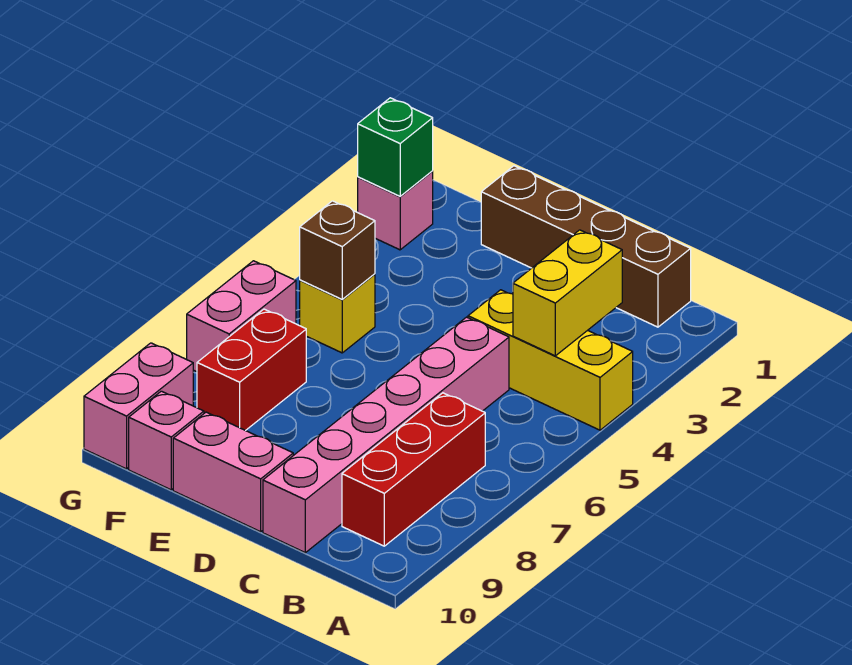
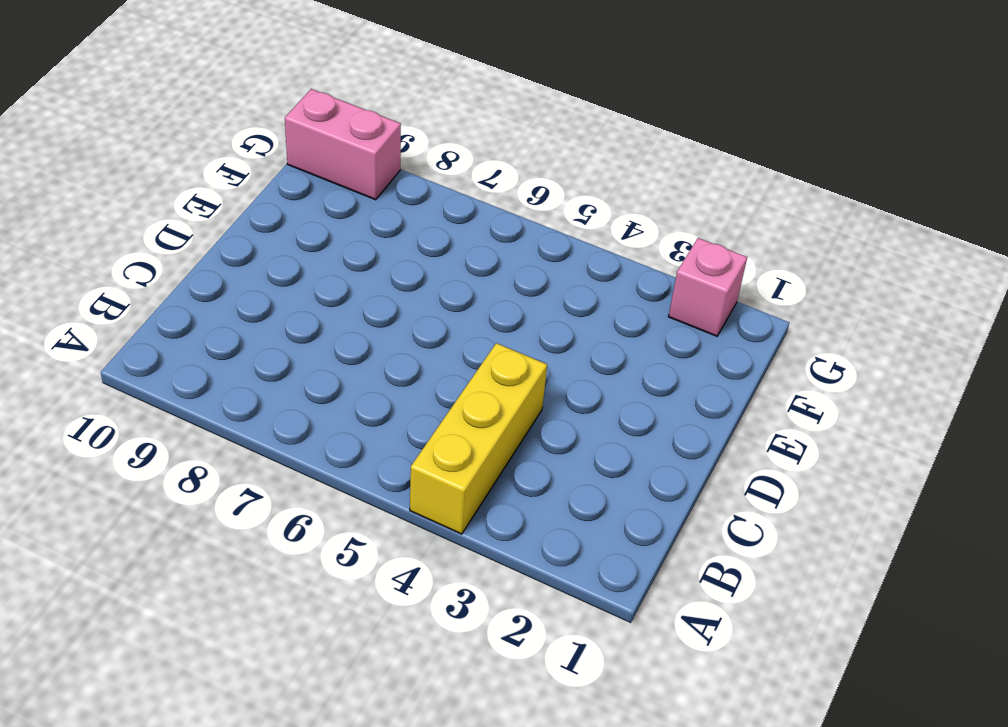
none -> brown 1x4 brick [481,166,691,327]
none -> red 1x3 brick [342,393,485,546]
none -> pink 1x6 brick [263,317,509,553]

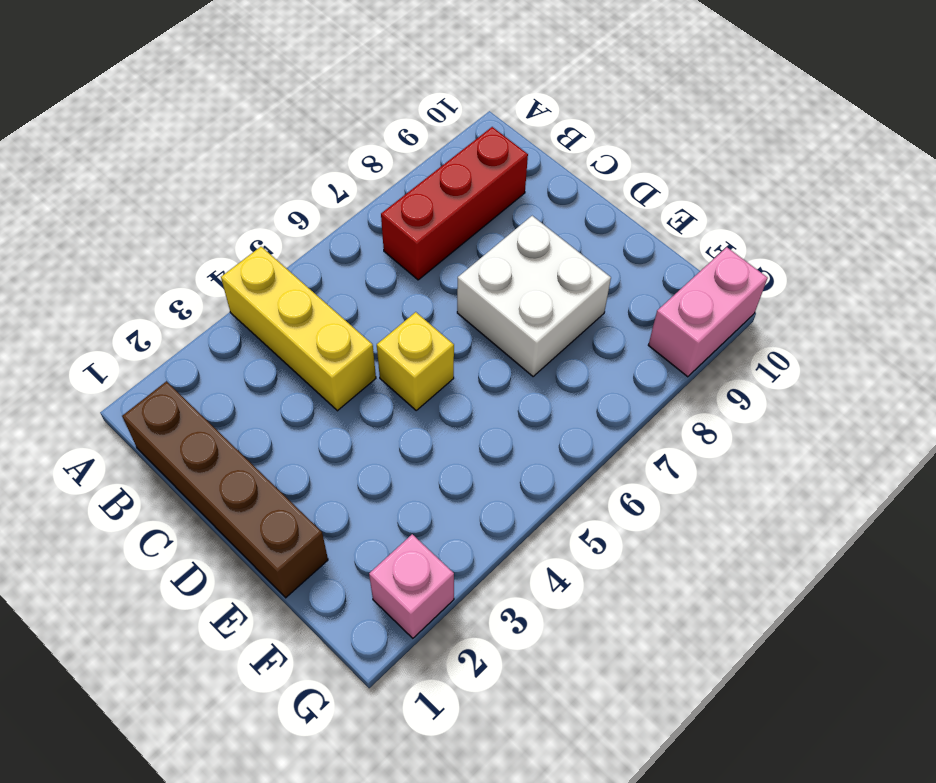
yellow 1x1 brick [377,312,454,410] -> yellow 1x1 brick moved to [300,274,375,353]
white 2x2 brick [457,216,611,377] -> none
none -> pink 1x6 brick [263,317,509,553]
none -> pink 1x2 brick [173,412,293,532]
none -> red 1x2 brick [197,309,306,431]

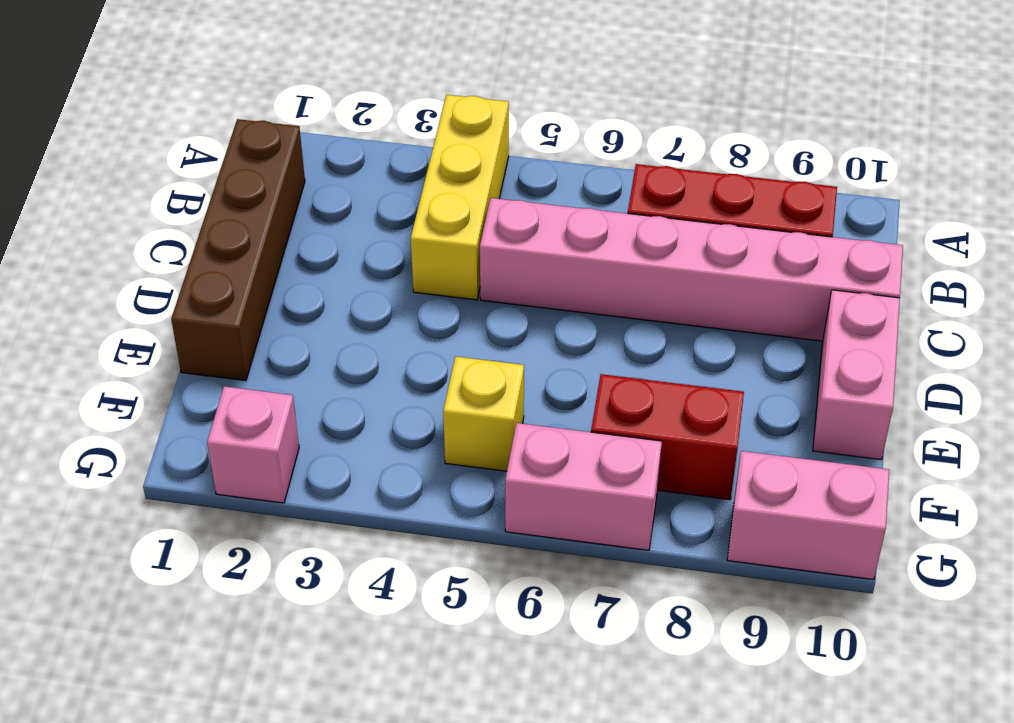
none -> pink 1x1 brick [129,391,204,490]
none -> yellow 1x2 brick [513,230,622,356]
none -> brown 1x1 brick [300,201,375,300]

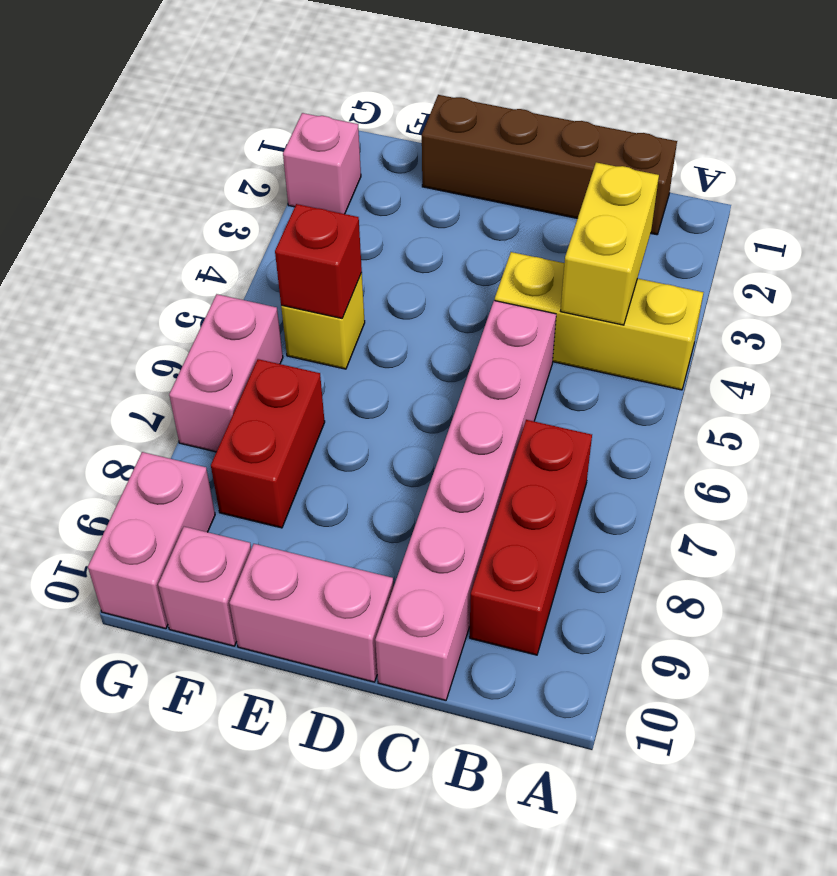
red 1x1 brick [275,204,362,318] -> brown 1x1 brick [300,201,375,300]
none -> green 1x1 brick [358,98,433,196]

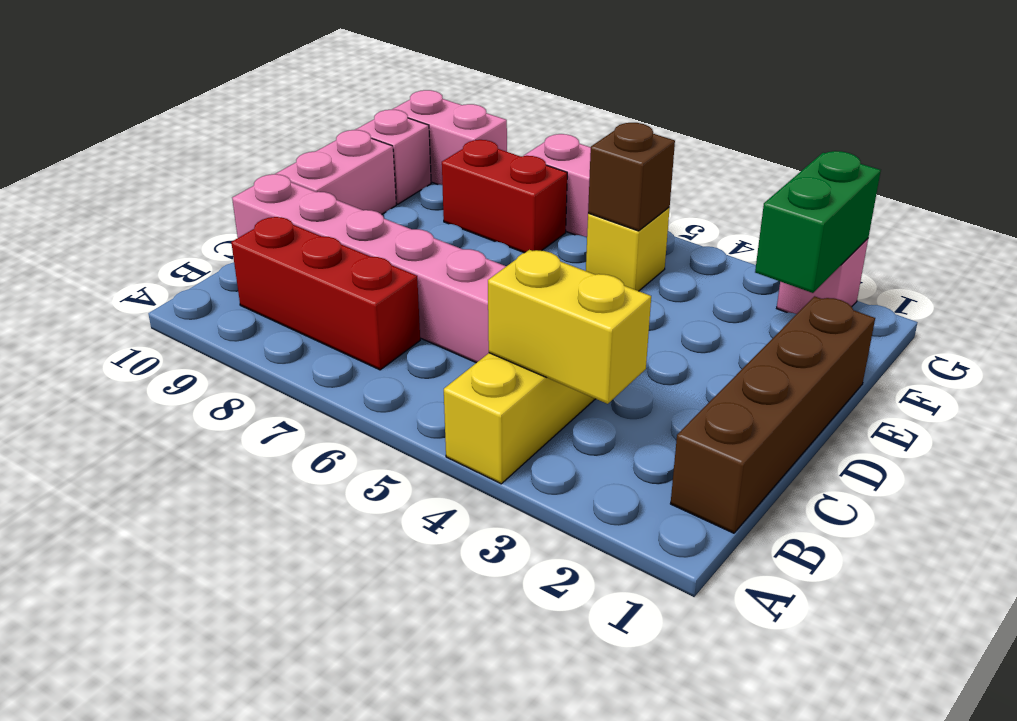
green 1x2 brick [755,151,881,293] -> green 1x1 brick [358,98,433,196]

